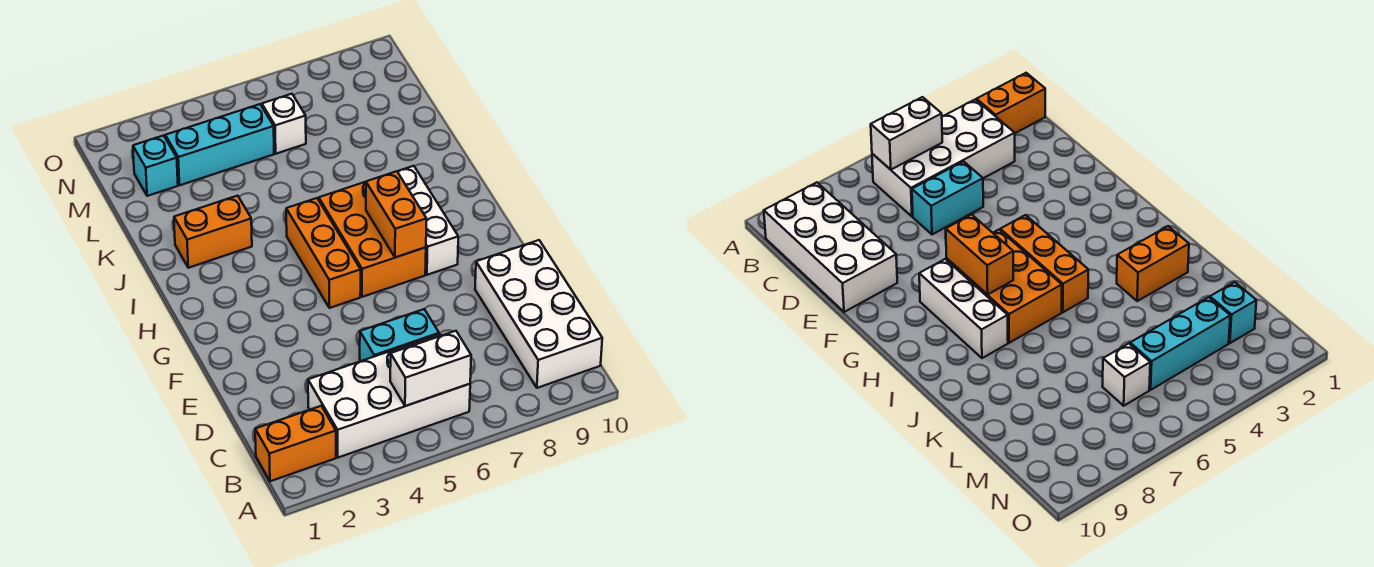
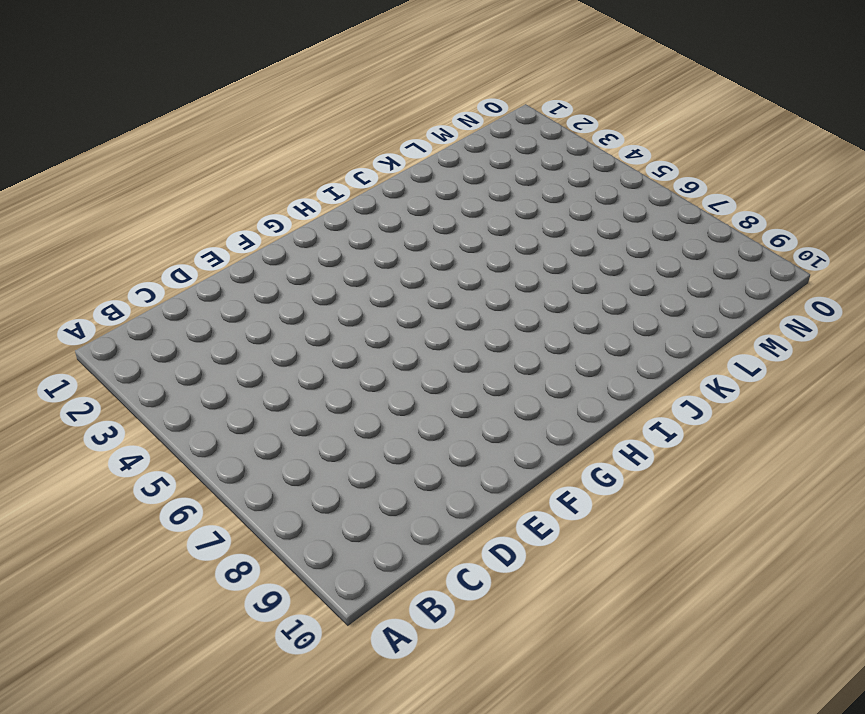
none -> orange 1x2 brick [255,406,336,481]
none -> white 2x4 brick [308,334,470,458]
none -> white 2x4 brick [475,240,602,388]

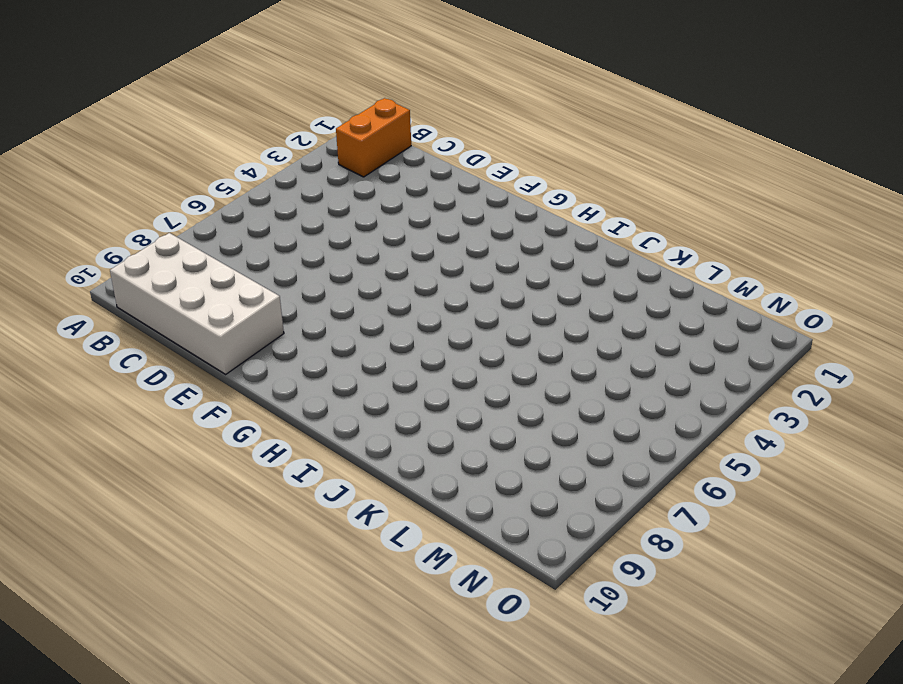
none -> white 2x4 brick [308,334,470,458]
none -> cyan 1x2 brick [360,309,439,361]
none -> orange 1x3 brick [286,198,361,308]

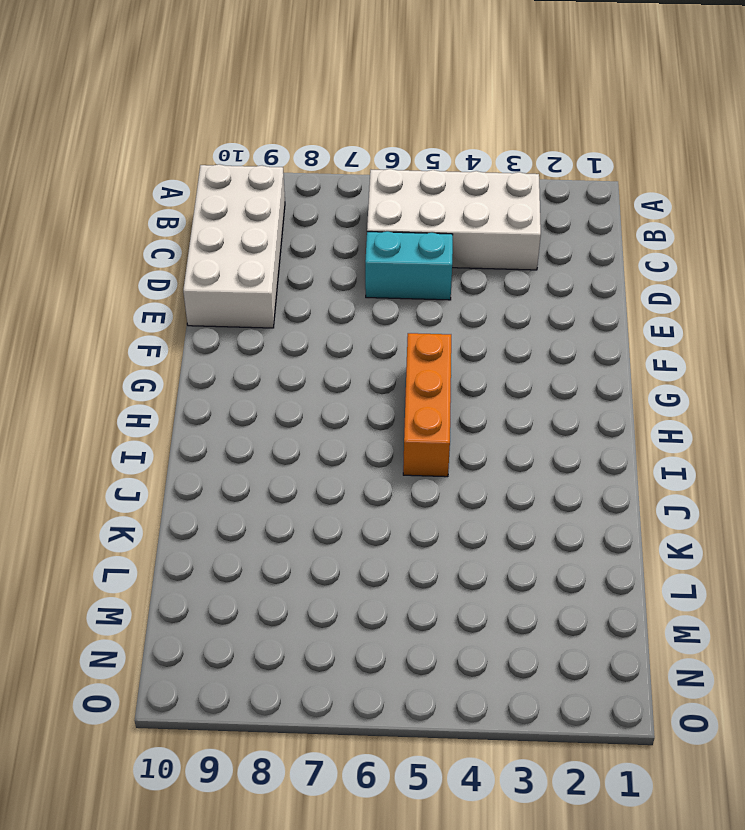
none -> orange 1x2 brick [255,406,336,481]
none -> orange 2x3 brick [319,182,426,297]
none -> white 1x3 brick [397,166,458,275]

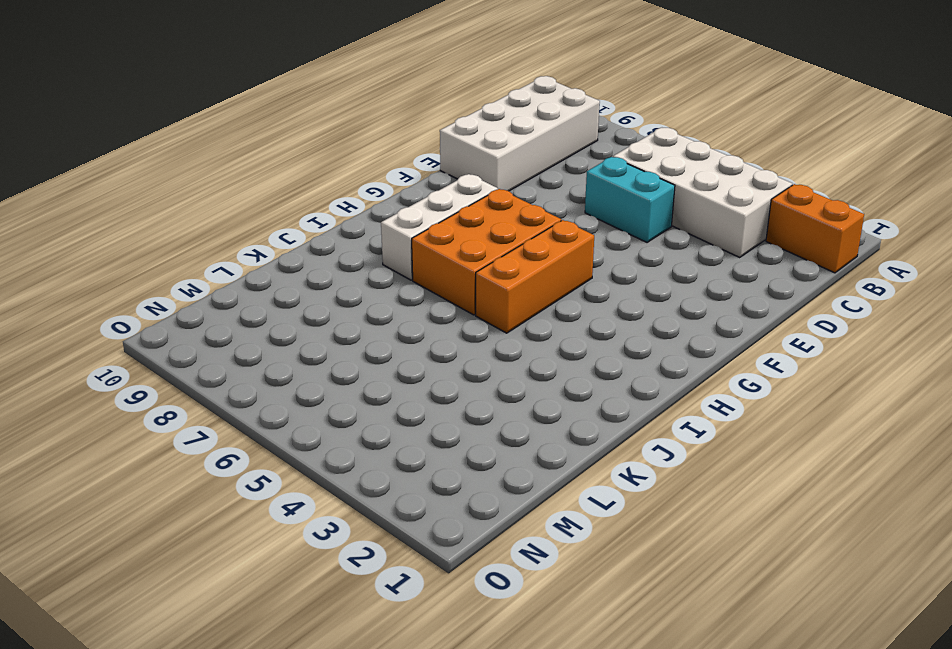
none -> orange 1x2 brick [174,196,252,268]
none -> cyan 1x1 brick [133,135,178,196]
none -> cyan 1x3 brick [165,104,274,185]

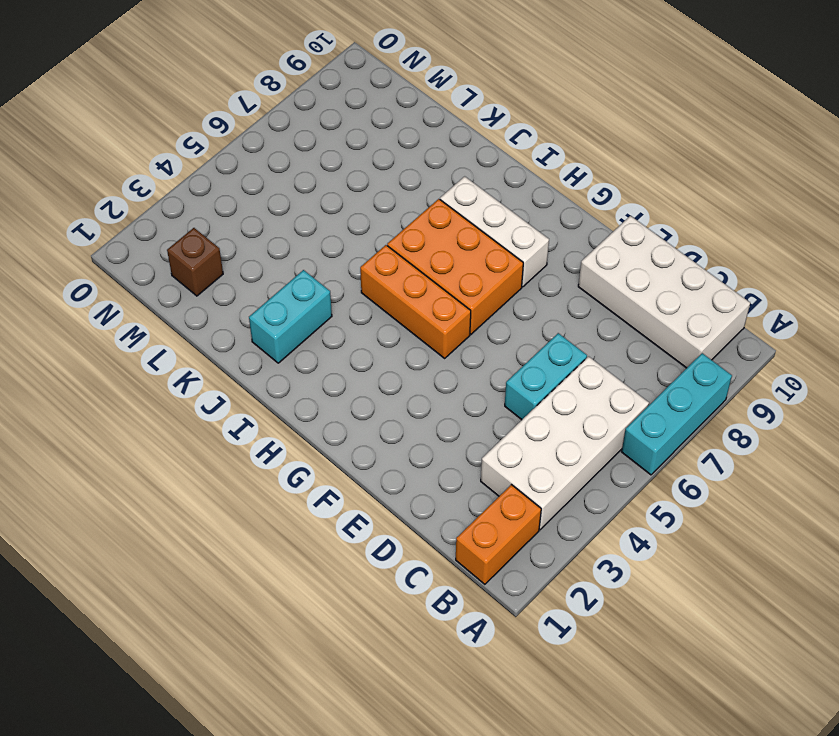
cyan 1x3 brick [622,353,732,475] -> cyan 1x3 brick moved to [165,104,274,185]
cyan 1x2 brick [249,270,332,363] -> orange 1x2 brick [174,196,252,268]
brown 1x1 brick [167,228,223,296] -> cyan 1x1 brick [133,135,178,196]
none -> white 1x1 brick [262,94,306,154]
none -> white 1x2 brick [390,331,471,406]
none -> orange 1x2 brick [366,171,427,257]

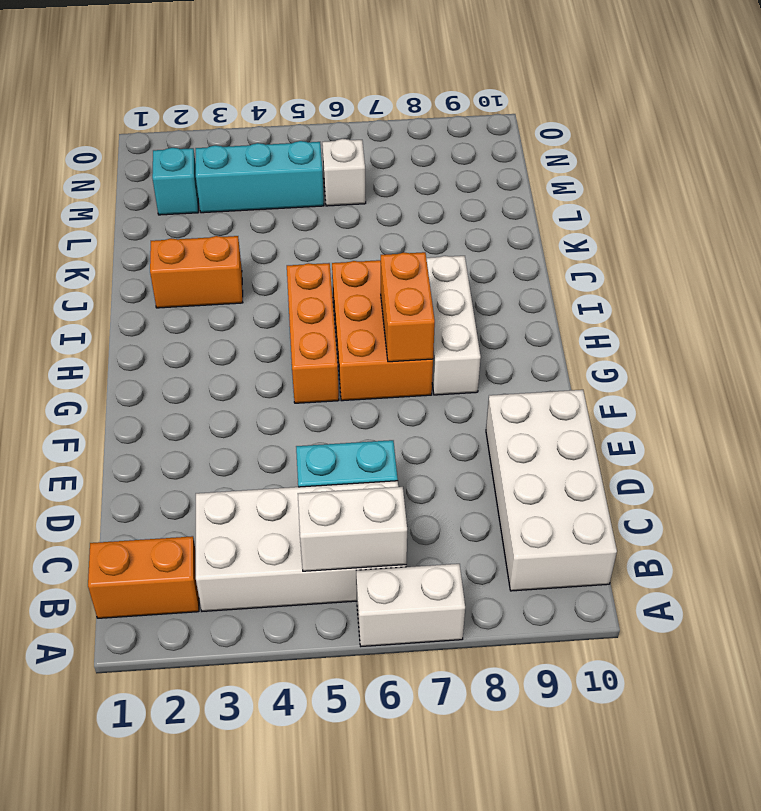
white 1x2 brick [356,564,465,646] -> none

